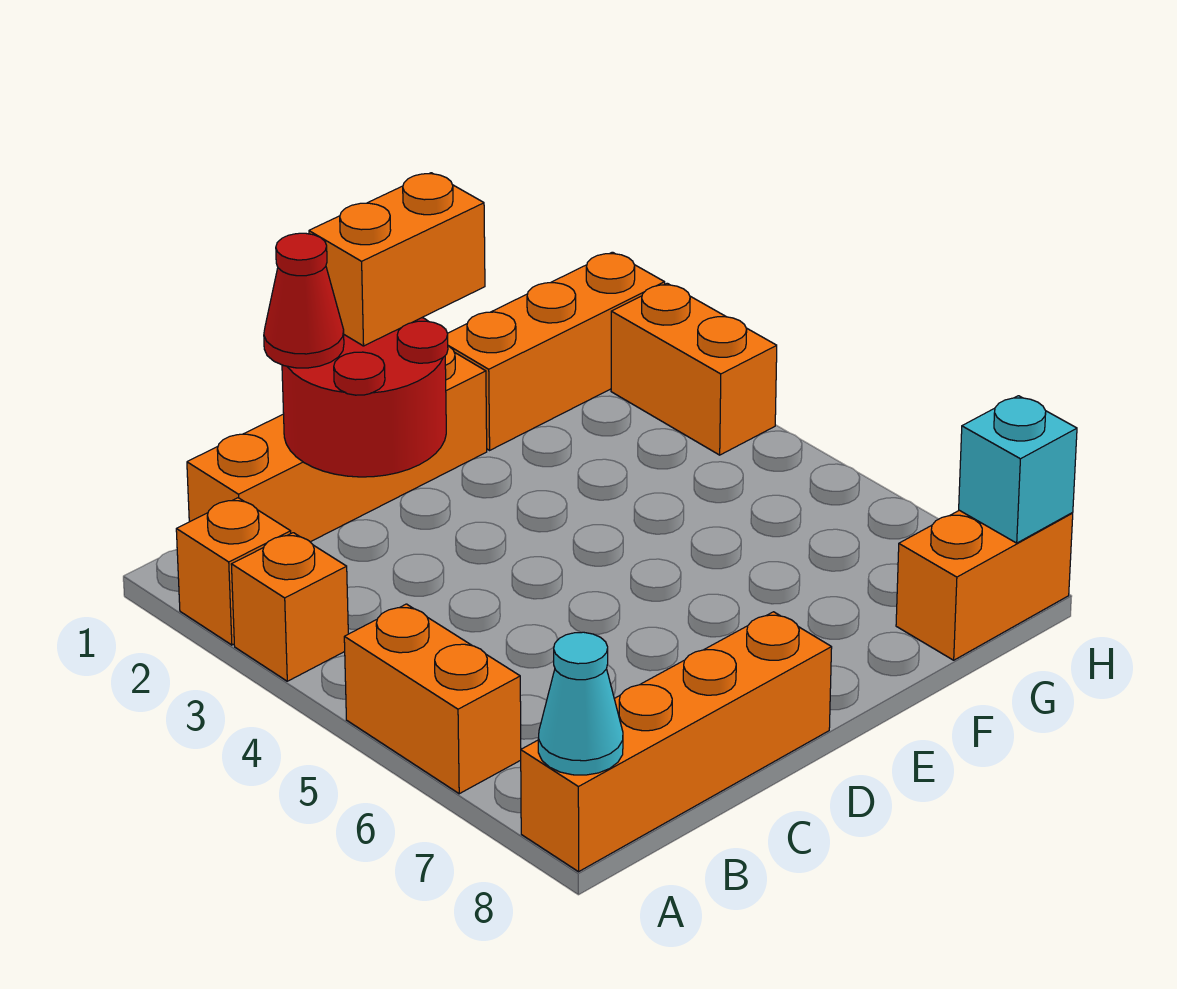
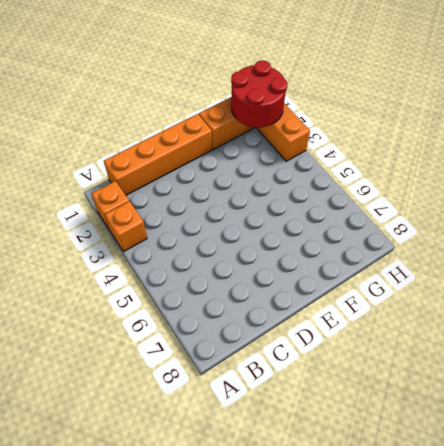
red 2x2 round brick [231,60,287,127] -> red 2x2 round brick moved to [282,317,448,477]
none -> orange 1x2 brick [344,604,521,794]
none -> orange 1x4 brick [521,612,832,872]
none -> orange 1x2 brick [896,510,1073,660]

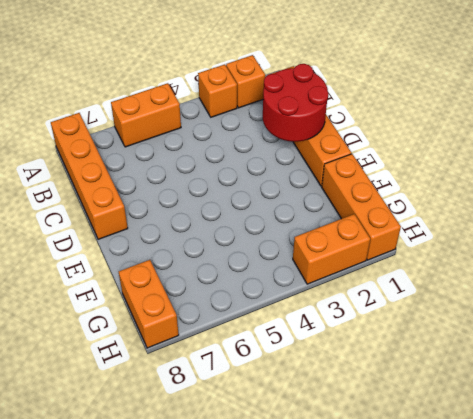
none -> cyan 1x1 cone [538,632,623,775]
none -> cyan 1x1 brick [959,396,1077,543]
none -> red 1x1 cone [264,233,344,368]

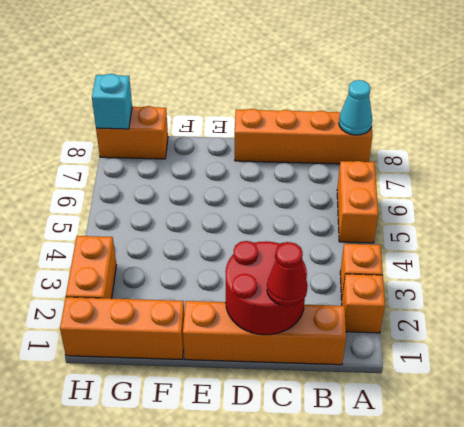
none -> orange 1x2 brick [309,173,485,346]

